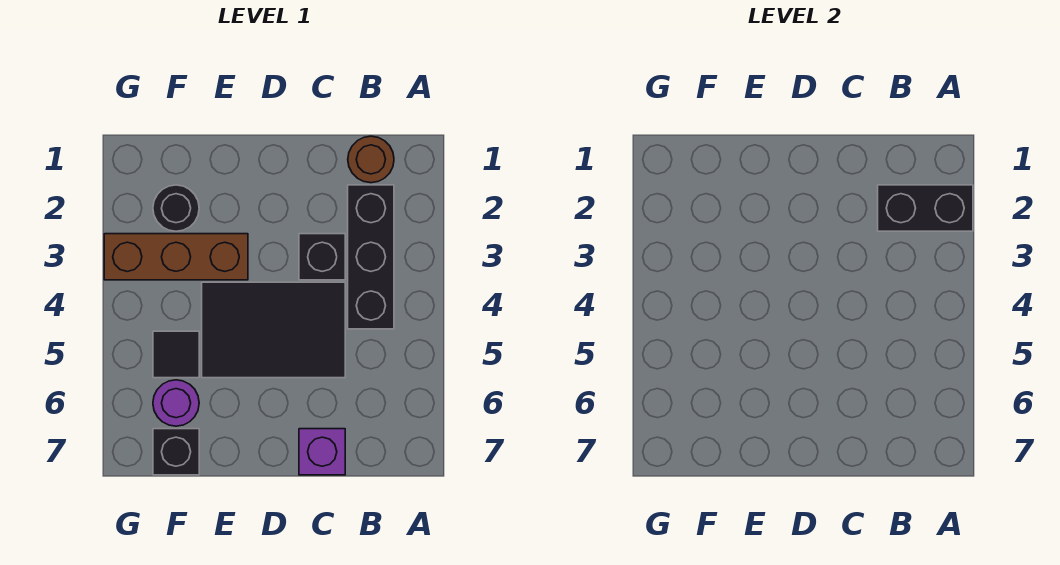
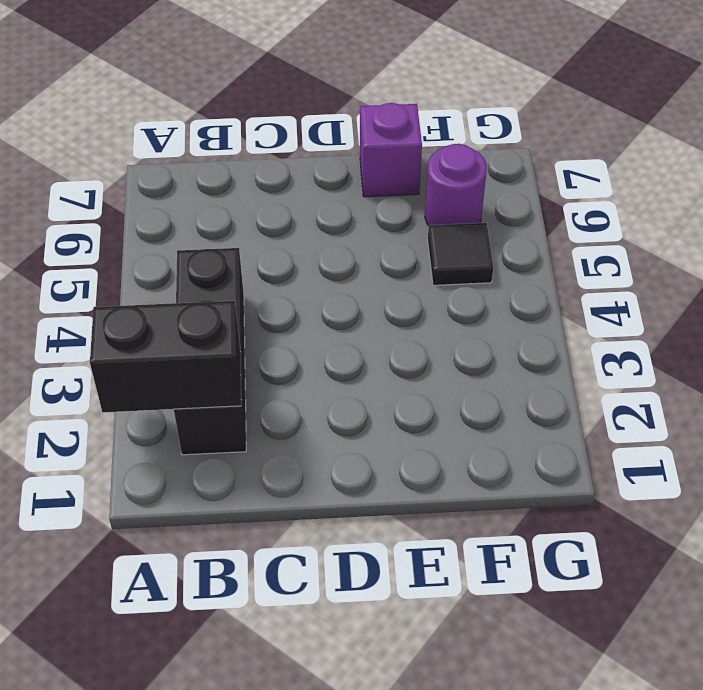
purple 1x1 brick [360,103,422,197] -> purple 1x1 brick moved to [299,429,345,475]
none -> brown 1x1 round brick [348,136,394,183]
none -> black 1x1 brick [299,234,345,280]

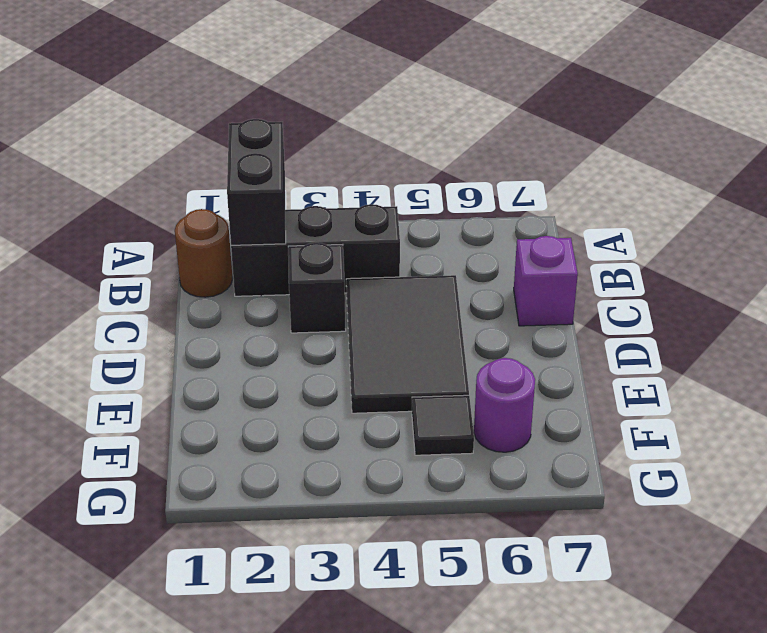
none -> brown 1x3 brick [104,234,248,280]
none -> black 1x1 round brick [153,185,199,231]

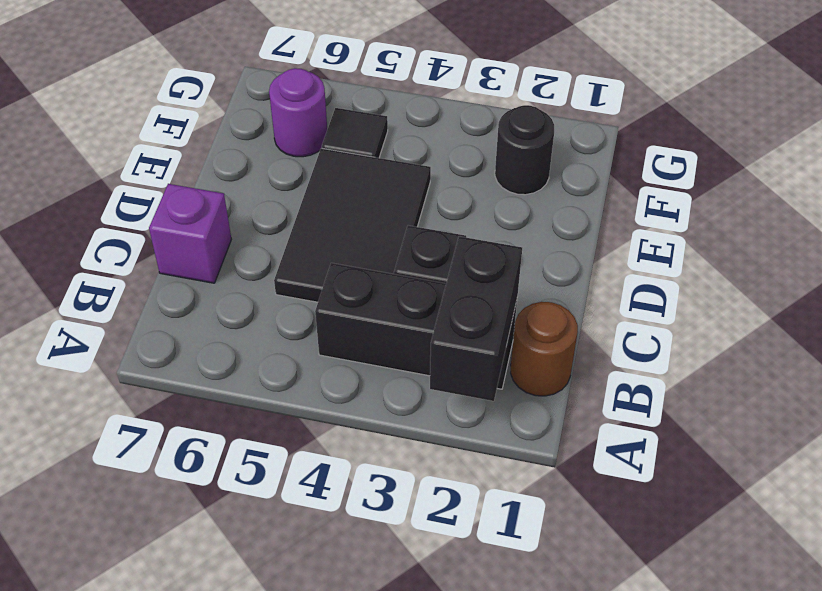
none -> brown 1x3 brick [104,234,248,280]
none -> black 1x1 brick [153,429,199,475]

